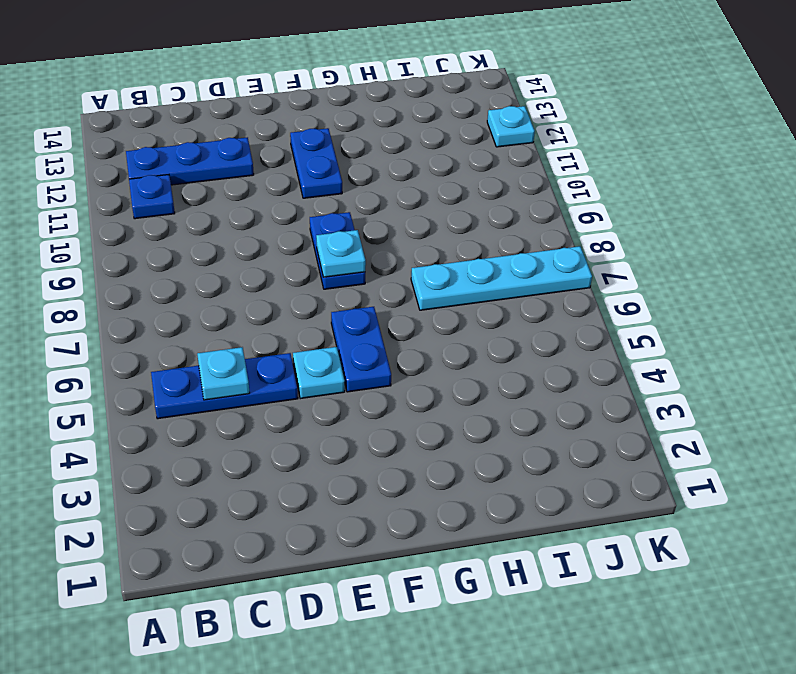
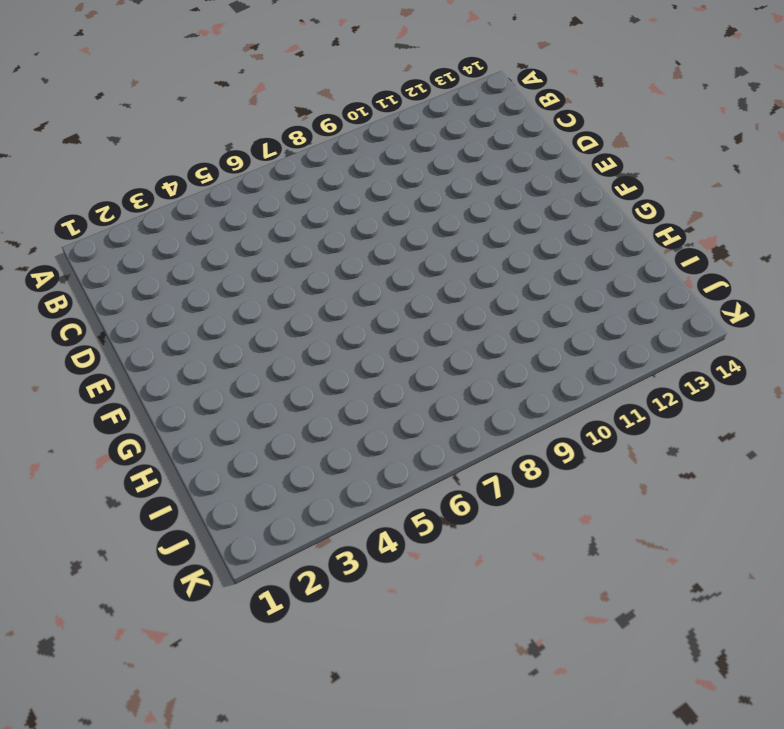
none -> blue 1x3 plate [151,353,298,419]
none -> blue 1x1 plate [129,175,175,219]

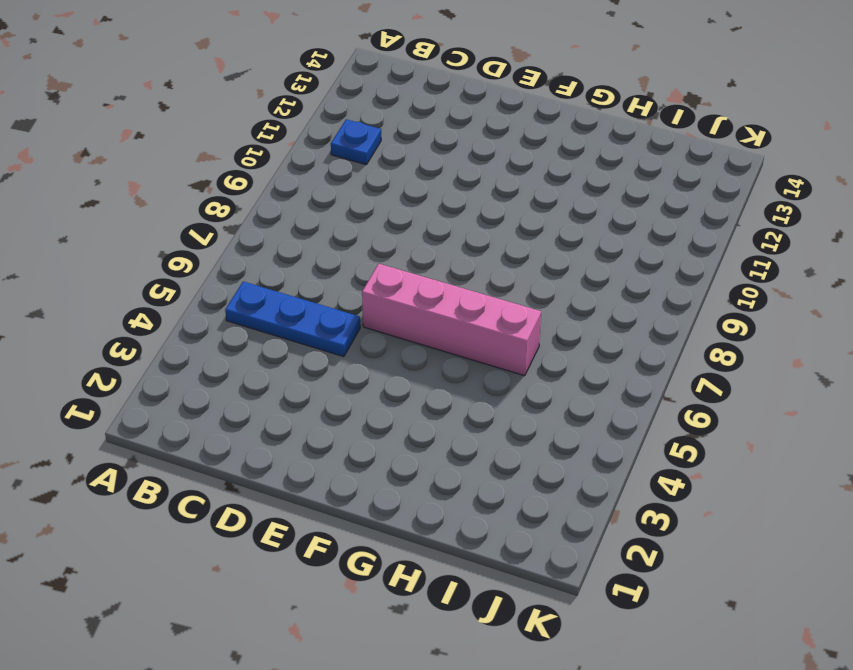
pink 1x4 brick [362,264,541,376] -> blue 1x2 plate [331,307,391,392]
none -> blue 1x3 plate [126,137,254,185]
none -> cyan 1x1 plate [293,347,345,399]

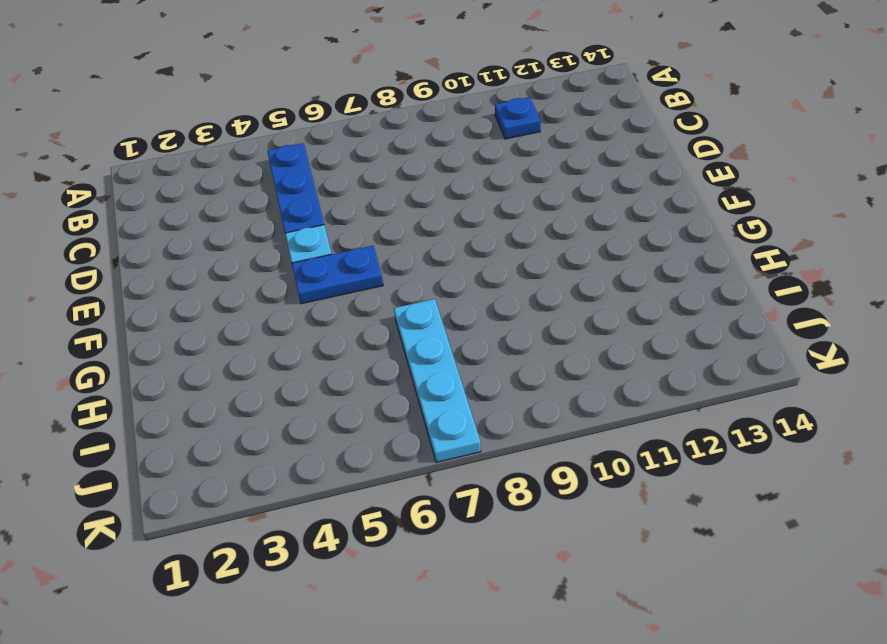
none -> blue 1x3 plate [126,137,254,185]
none -> blue 1x2 plate [310,212,365,289]

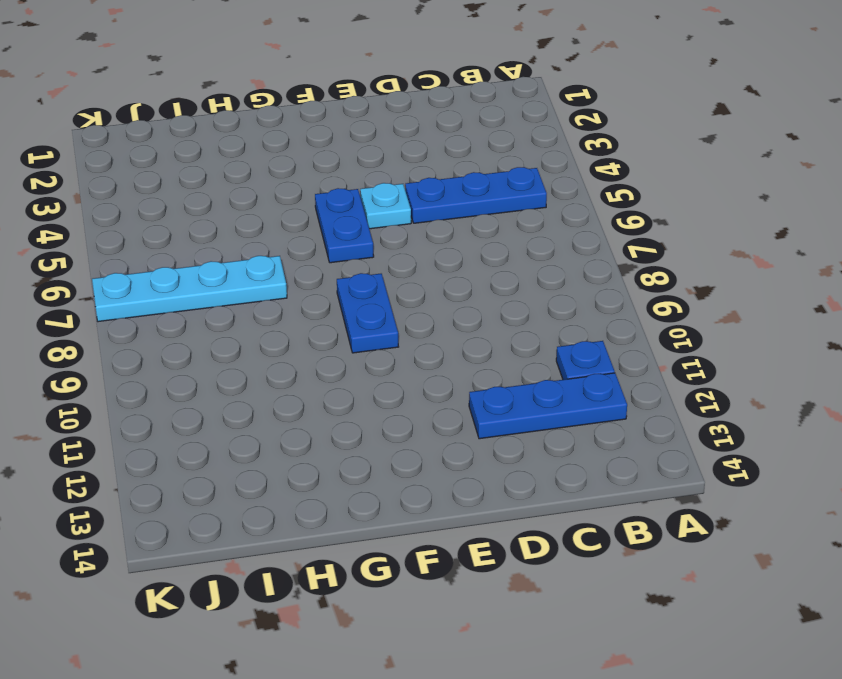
none -> blue 1x2 plate [290,128,342,198]
none -> cyan 1x1 plate [487,106,535,147]

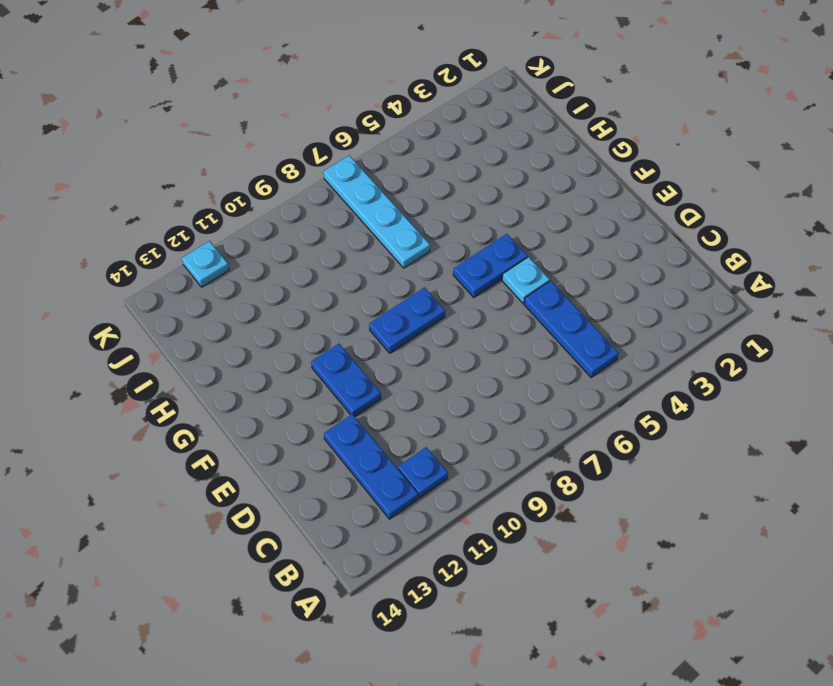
blue 1x2 plate [311,344,381,417] -> blue 1x2 plate turned to [290,128,342,198]
none -> cyan 1x1 plate [197,347,250,400]
none -> cyan 1x1 plate [316,230,366,277]

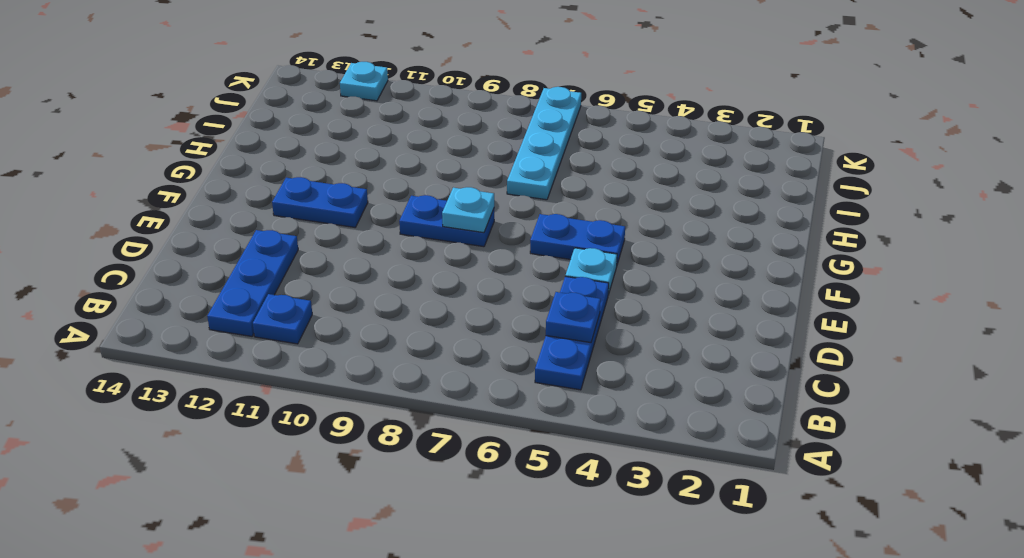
blue 1x1 plate [546,292,601,343] -> cyan 1x1 plate [197,347,250,400]

